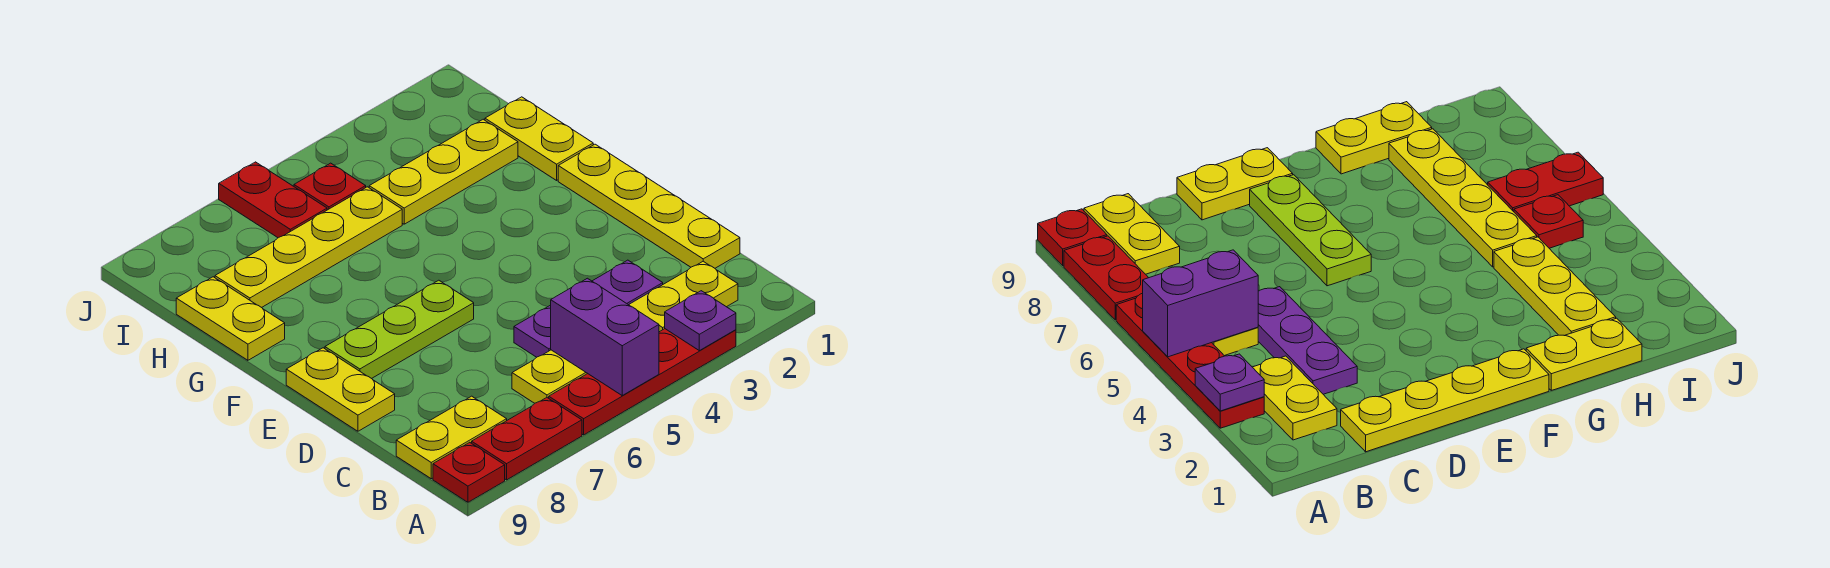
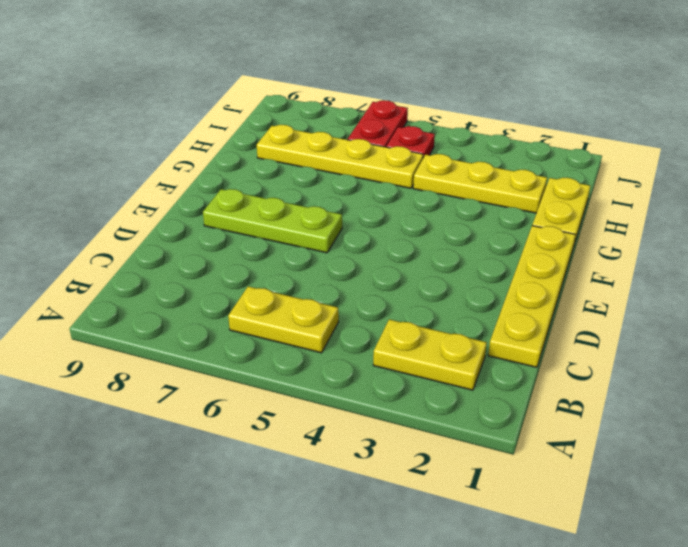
none -> red 1x4 plate [549,329,736,435]
none -> red 1x2 plate [472,398,582,480]
none -> red 1x1 plate [433,442,505,502]

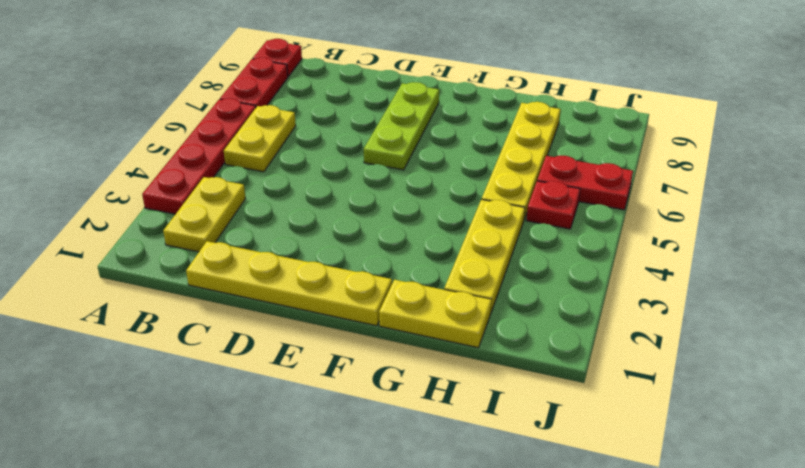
none -> yellow 1x2 plate [396,396,507,479]
none -> purple 1x3 plate [514,260,663,357]
none -> yellow 1x2 plate [286,348,395,431]

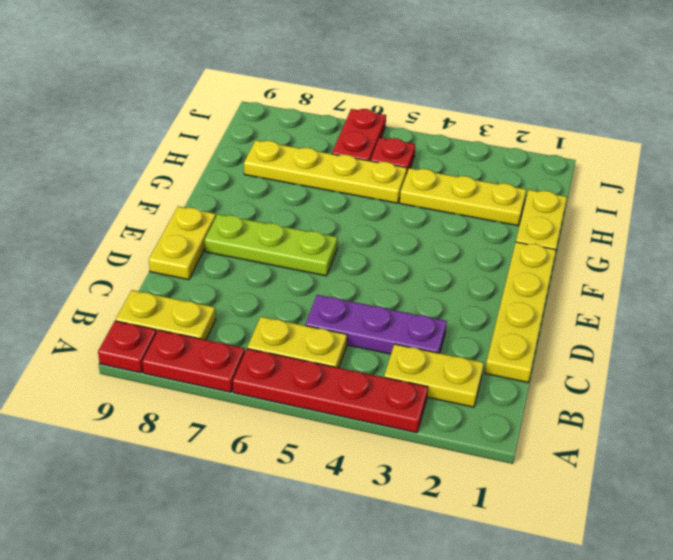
none -> yellow 1x2 plate [176,277,285,360]
none -> purple 1x1 plate [665,291,736,351]
none -> purple 1x2 brick [551,278,659,395]

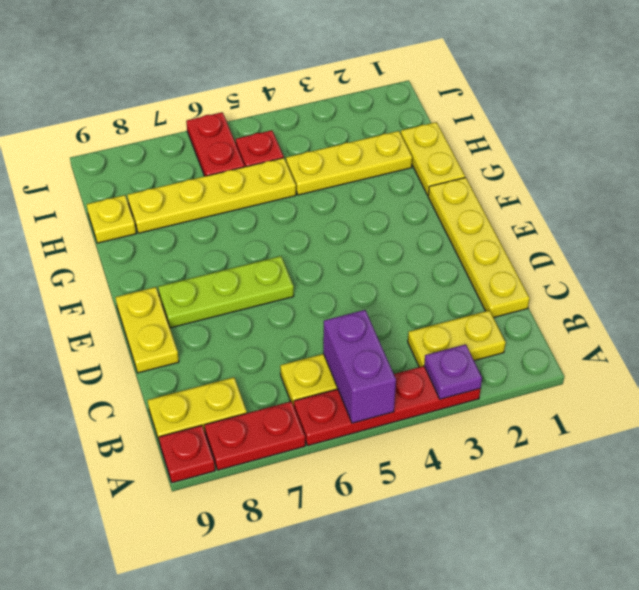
yellow 1x1 plate [87,195,136,243] -> yellow 1x2 plate [176,277,285,360]
none -> purple 1x3 plate [514,260,663,357]

